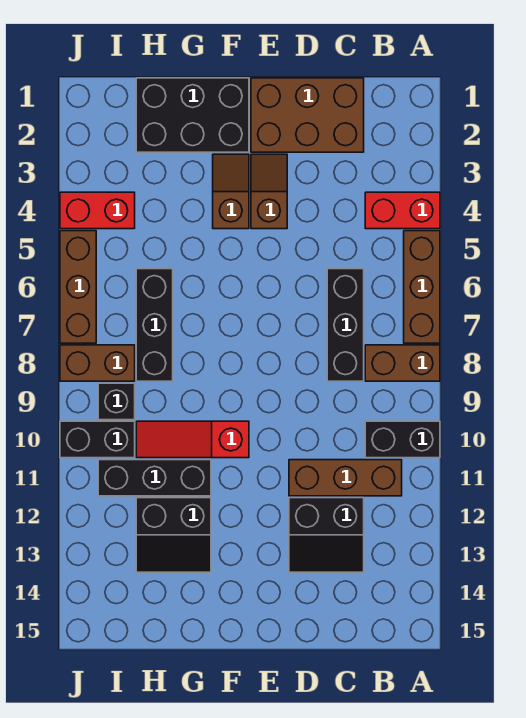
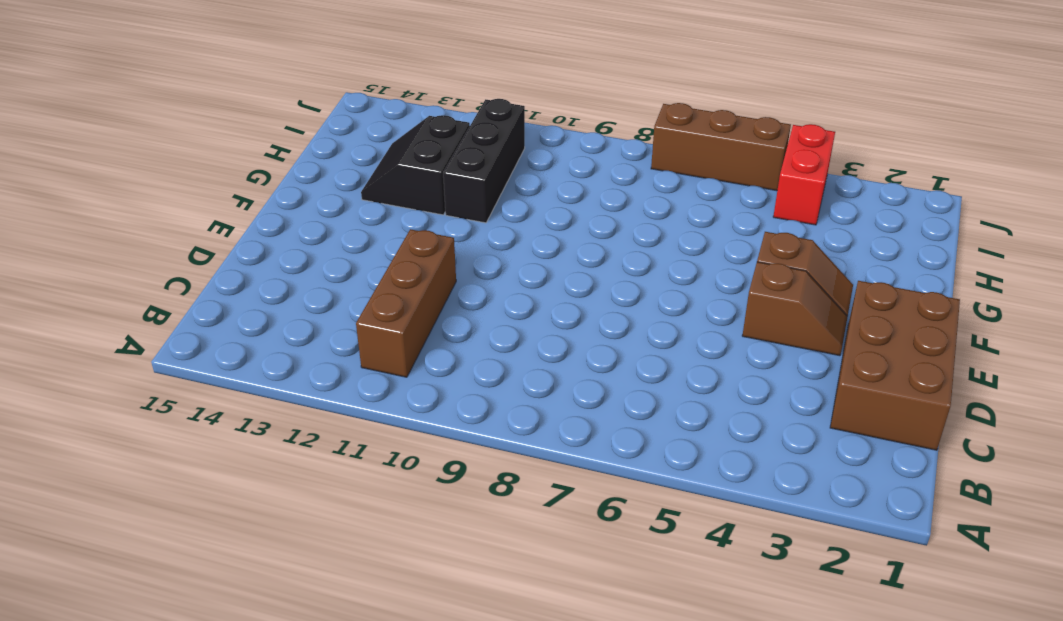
none -> red 1x2 brick [365,192,440,229]
none -> brown 1x3 brick [404,231,440,343]
none -> brown 1x2 brick [365,345,440,381]

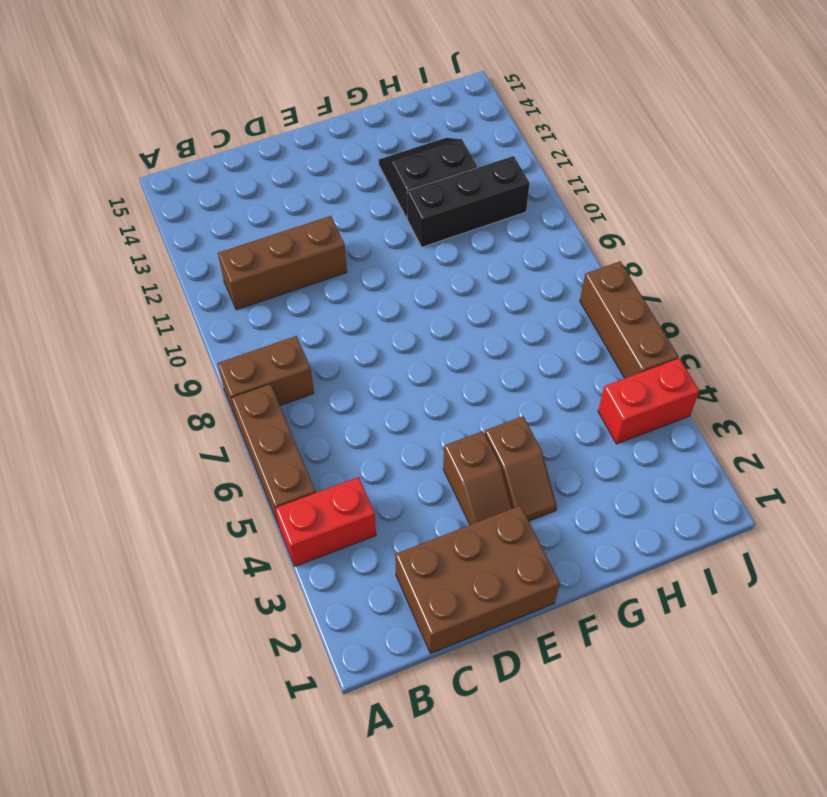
none -> black 1x2 brick [365,421,440,458]
none -> black 1x3 brick [327,269,364,381]
none -> black 2x2 slope [289,498,364,572]

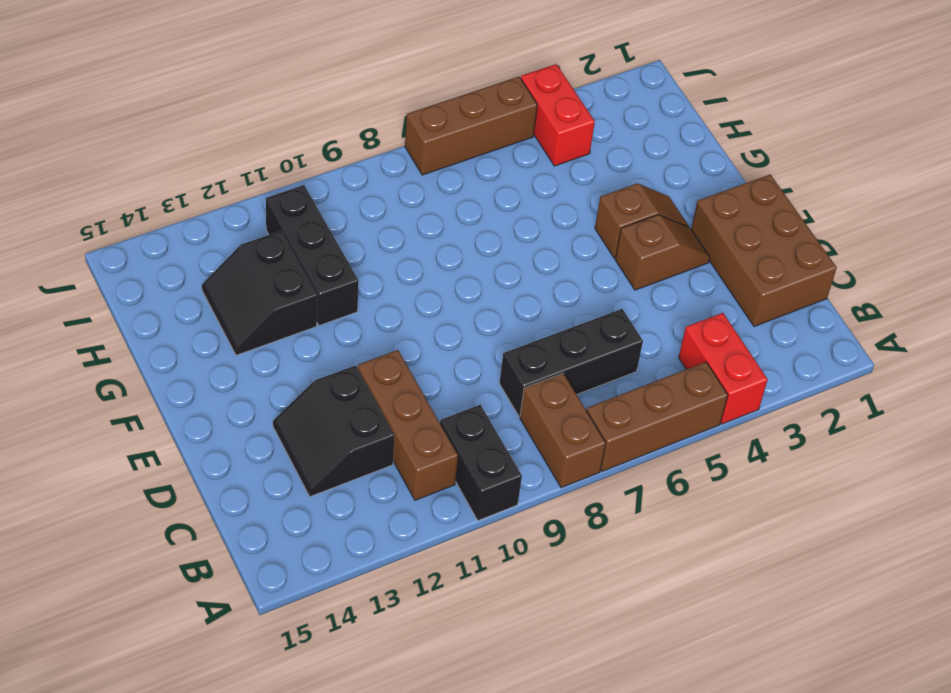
none -> black 2x3 brick [136,78,249,152]
none -> red 1x3 slope [136,421,249,458]
none -> black 1x3 brick [136,269,173,381]

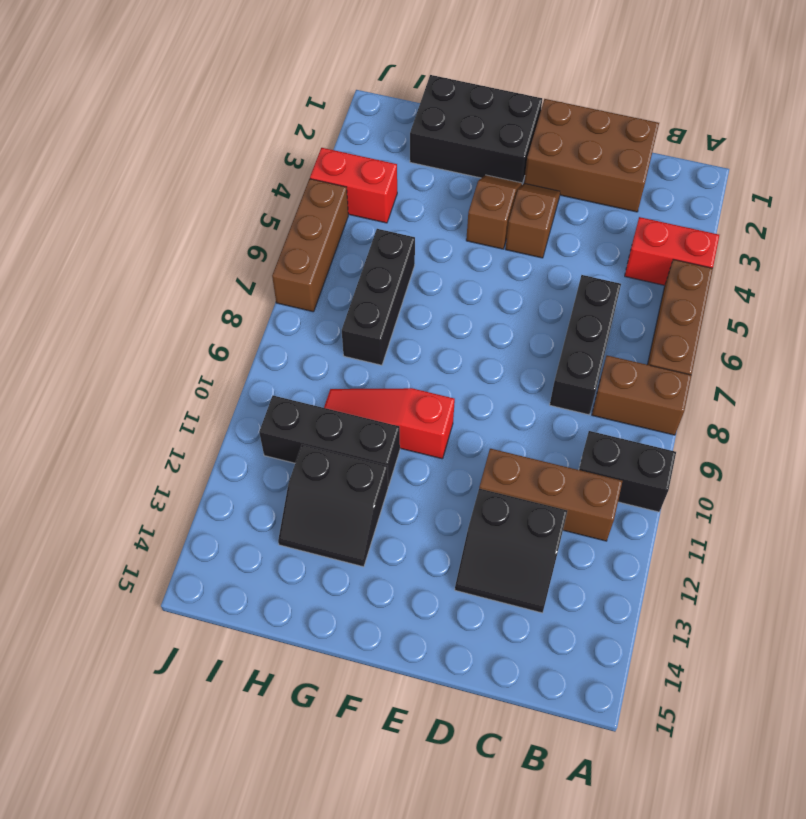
none -> brown 1x2 brick [60,345,135,381]
none -> black 1x1 brick [98,383,135,420]
none -> black 1x2 brick [60,421,135,458]

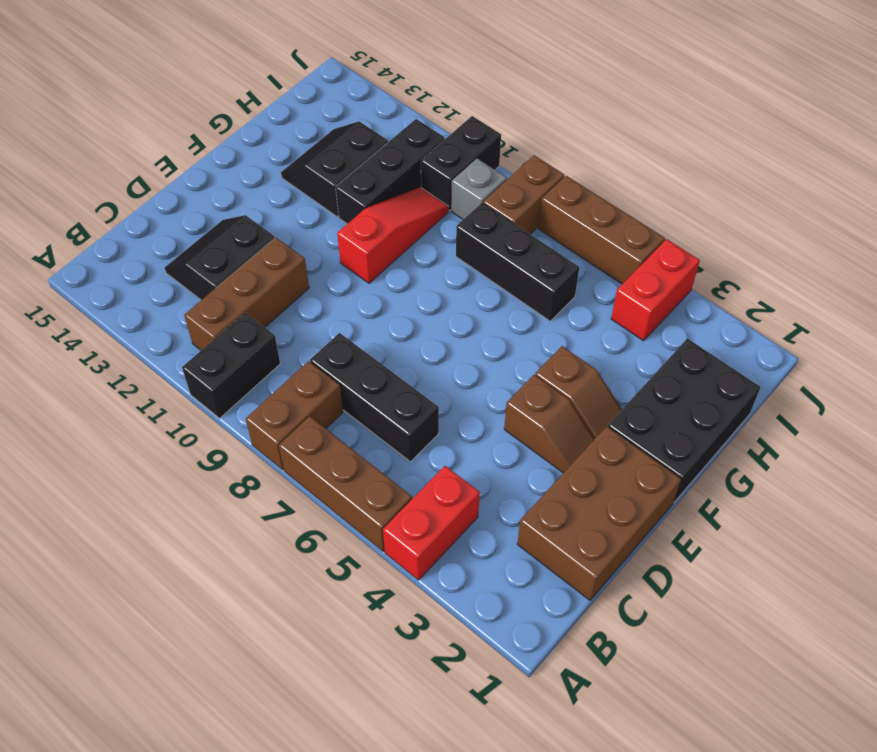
grey 1x1 brick [451,159,507,220] -> black 1x1 brick [98,383,135,420]

